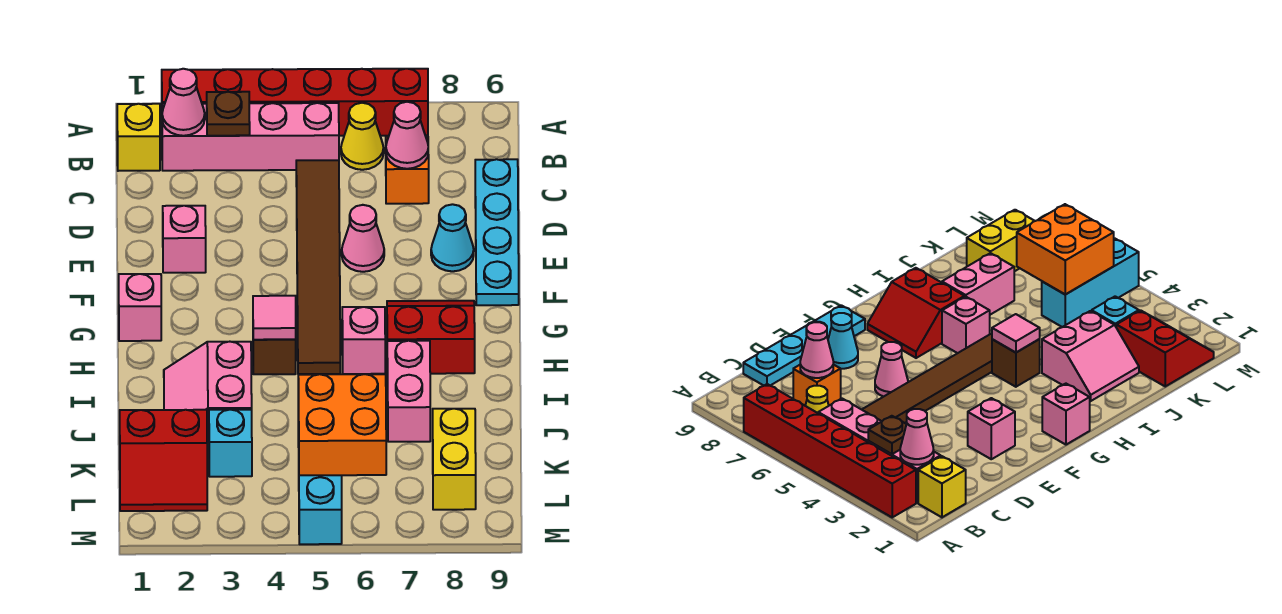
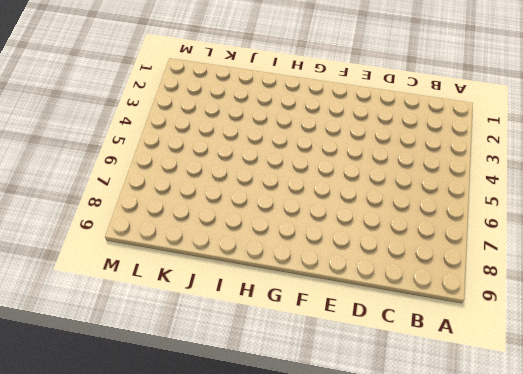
none -> red 1x6 brick [162,69,428,136]
none -> yellow 1x1 brick [117,104,160,171]
none -> pink 1x4 brick [162,103,339,171]

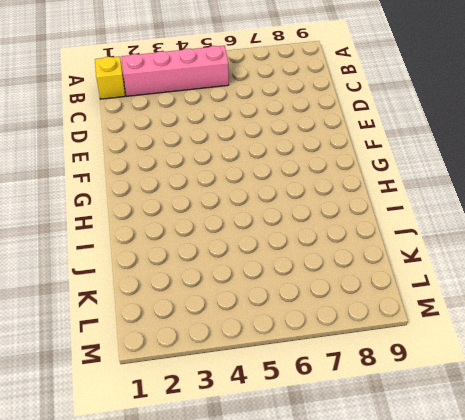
none -> red 1x6 brick [162,69,428,136]
none -> yellow 1x1 cone [341,103,384,170]
none -> brown 1x6 tile [296,160,340,374]

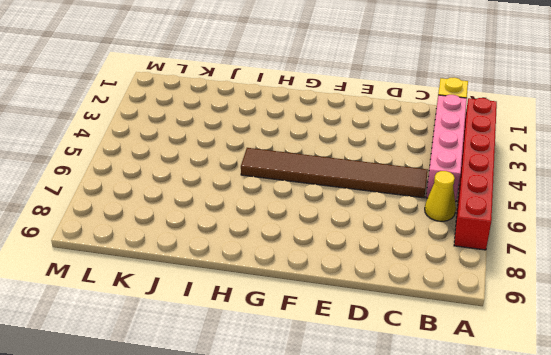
none -> orange 1x1 brick [386,137,429,204]
none -> cyan 1x4 plate [475,159,519,305]
none -> pink 1x1 brick [163,206,206,273]

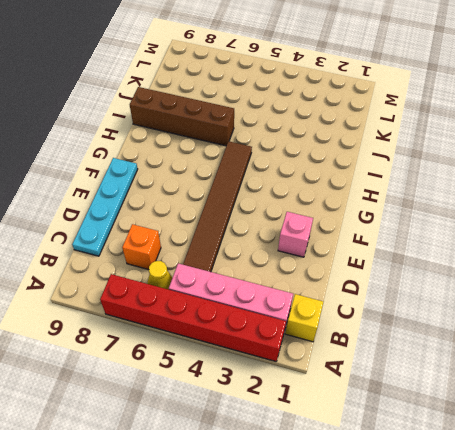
brown 1x4 brick [130,87,234,146] -> pink 1x2 brick [387,341,430,442]
none -> pink 1x1 cone [342,205,384,272]
none -> cyan 1x1 cone [431,204,474,271]
none -> pink 1x1 brick [119,274,161,341]

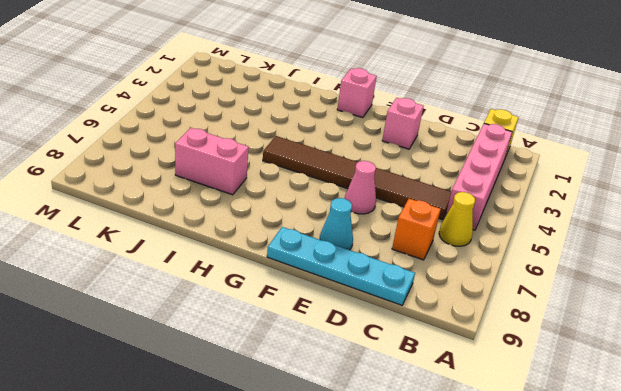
none -> red 1x6 brick [162,69,428,136]
none -> red 2x2 slope [387,301,475,374]
none -> brown 1x1 brick [253,339,296,374]

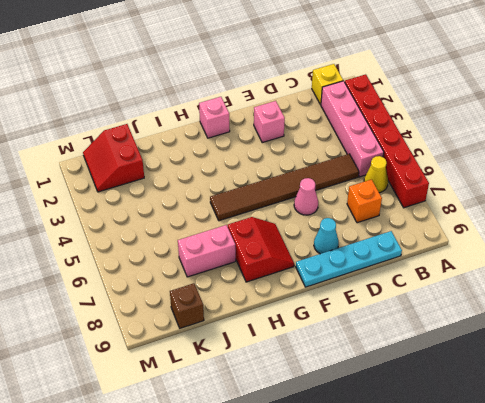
brown 1x1 brick [170,283,204,328] -> brown 1x1 brick moved to [253,339,296,374]
none -> pink 1x1 brick [342,307,385,374]
none -> pink 2x2 slope [164,342,252,443]
none -> cyan 1x1 brick [209,410,252,477]

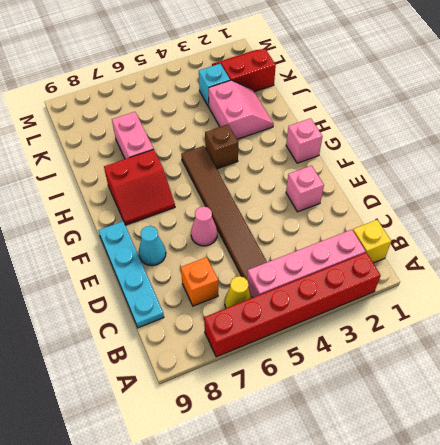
none -> pink 1x1 brick [342,307,385,374]
none -> cyan 1x3 brick [298,413,342,544]
none -> yellow 1x2 brick [433,409,476,510]

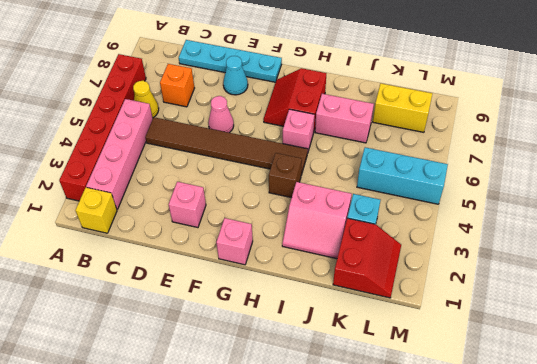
none -> pink 1x1 cone [162,69,205,136]
none -> brown 1x1 plate [207,92,250,136]
none -> pink 1x1 cone [386,102,428,169]

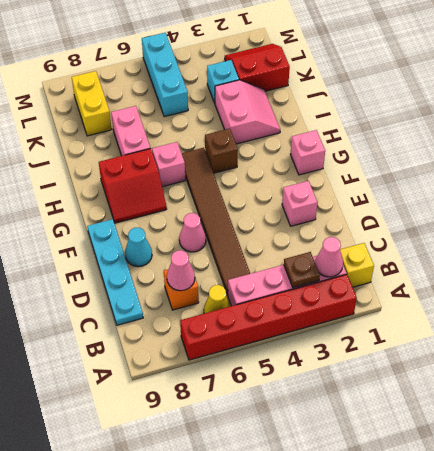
none -> pink 1x1 tile [253,296,296,340]
none -> orange 2x2 brick [298,374,386,475]

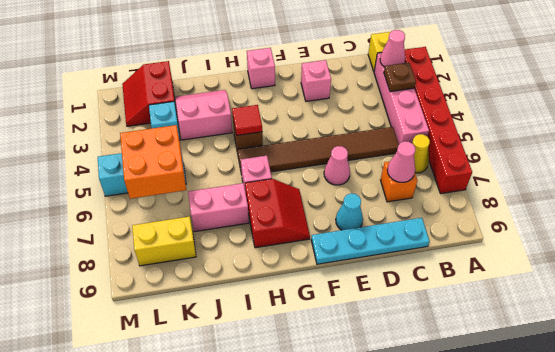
red 1x1 tile [232,105,262,135] -> pink 1x1 tile [253,296,296,340]

